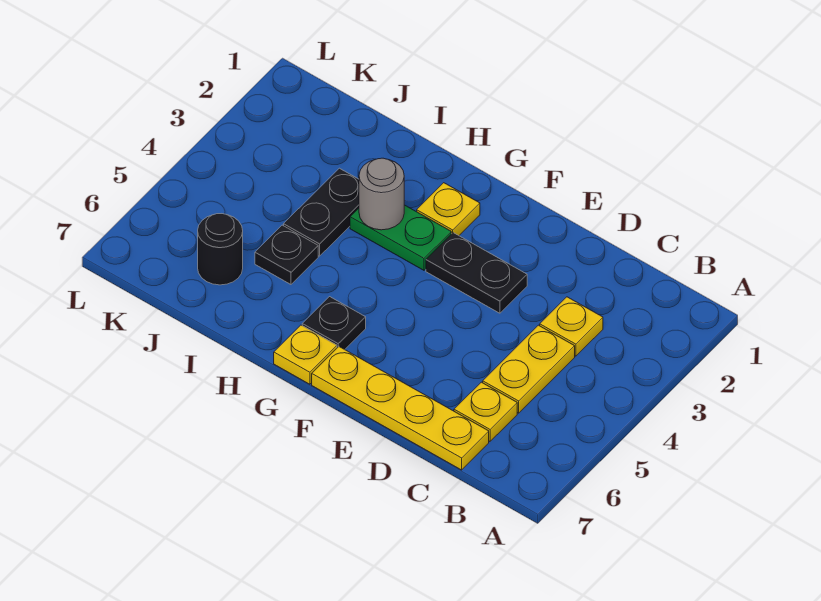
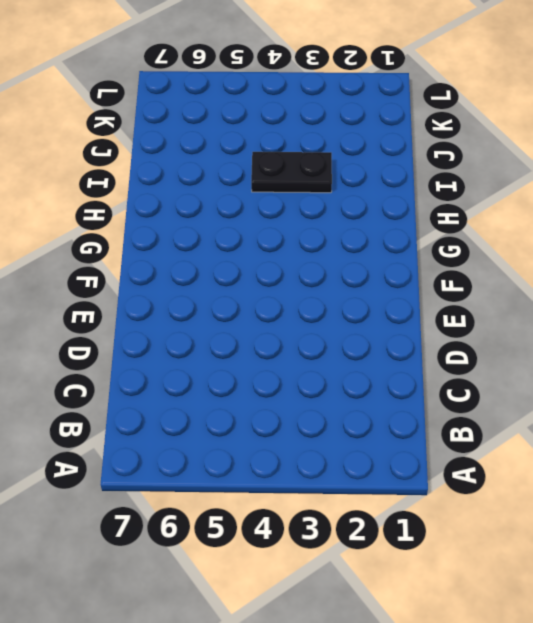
none -> yellow 1x1 plate [540,297,603,356]
none -> yellow 1x2 plate [483,325,575,413]
none -> yellow 1x1 plate [454,382,517,441]

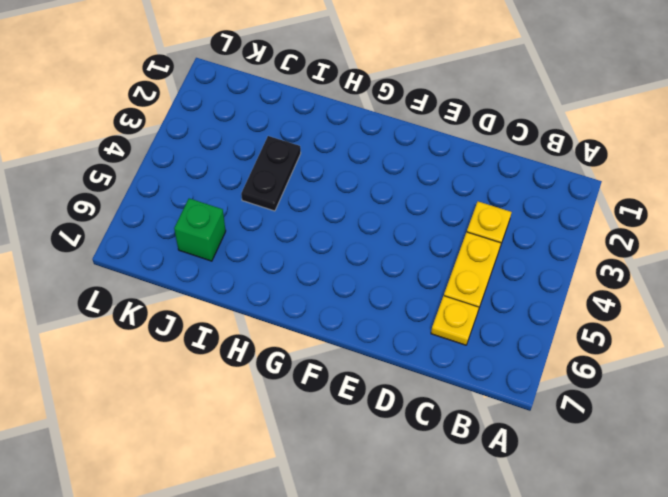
green 1x1 brick [174,198,226,261] -> black 1x1 round brick [198,214,243,285]
none -> yellow 1x4 plate [312,347,489,470]
none -> black 1x2 plate [426,233,527,313]
none -> yellow 1x1 plate [417,183,480,235]

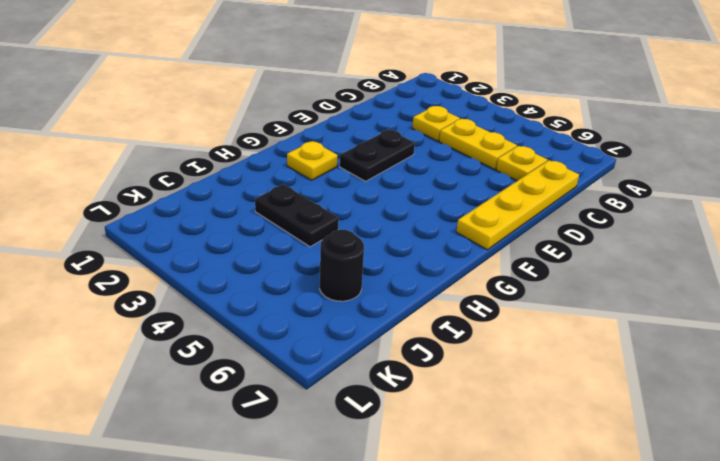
none -> green 1x2 plate [350,205,451,270]
none -> black 1x1 plate [302,297,366,349]
none -> yellow 1x1 plate [274,325,337,384]

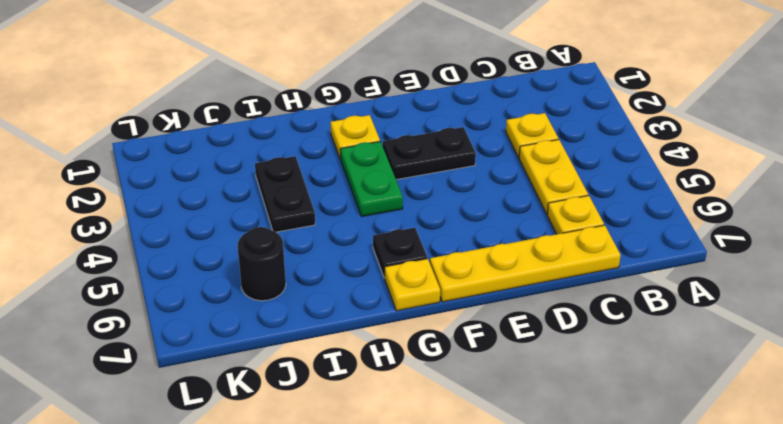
green 1x2 plate [340,142,403,216] -> green 1x2 plate turned to [350,205,451,270]
none -> black 1x1 plate [255,225,318,284]
none -> grey 1x1 round brick [359,158,404,230]

